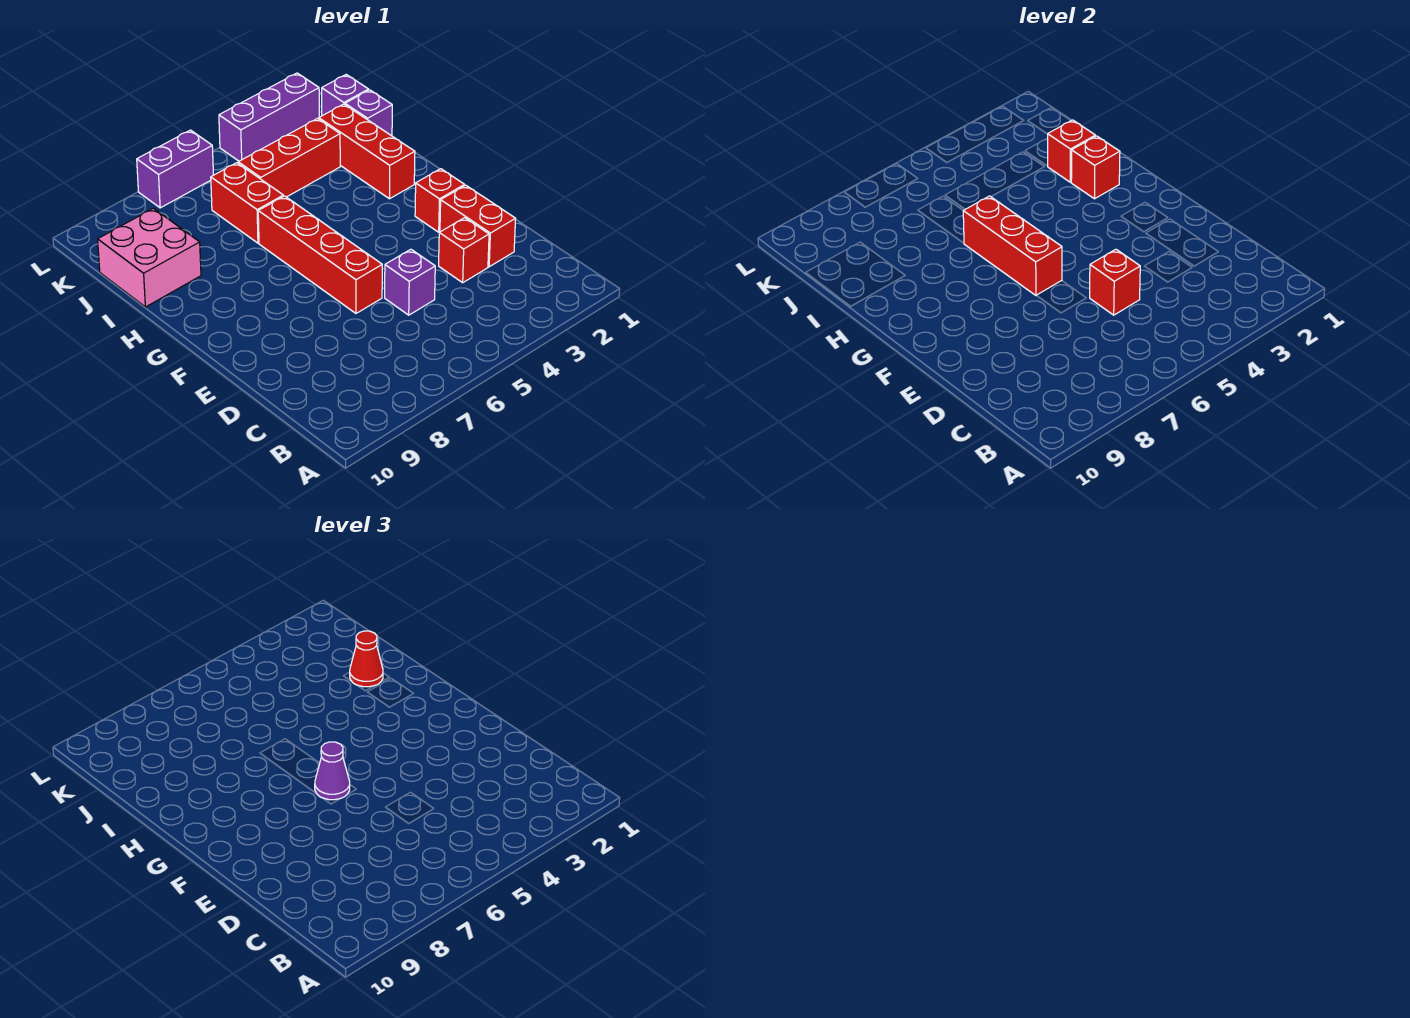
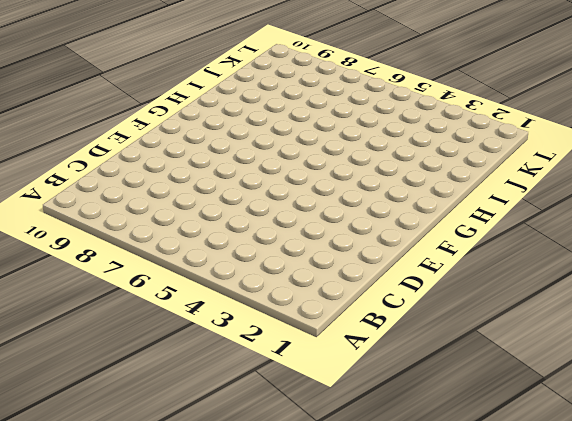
none -> red 1x2 brick [440,185,516,267]
none -> red 1x1 brick [439,218,489,283]
none -> purple 1x1 brick [385,249,435,315]

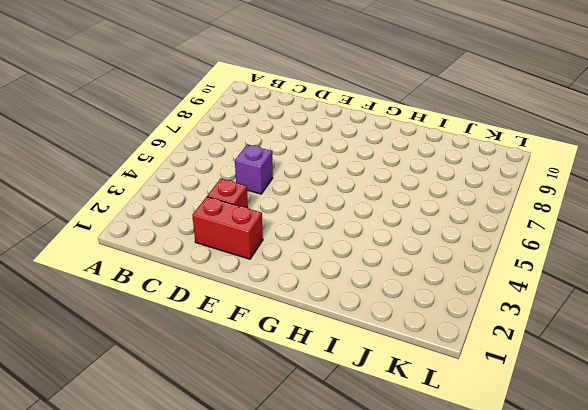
none -> red 1x4 brick [258,196,382,313]
none -> red 1x1 brick [415,169,465,232]
none -> red 1x3 brick [319,104,415,199]

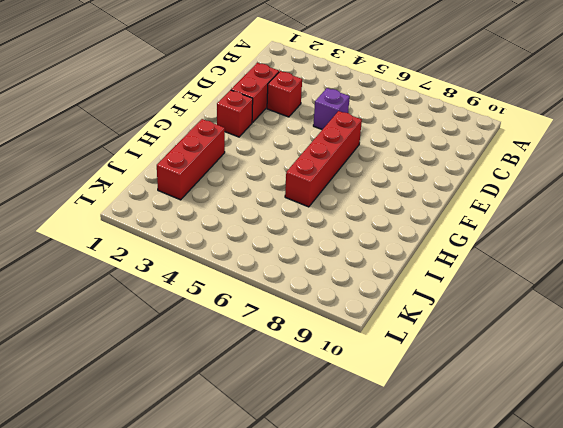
none -> red 1x2 brick [211,163,283,243]
none -> pink 2x2 brick [98,208,201,307]
none -> purple 1x1 brick [345,90,392,136]

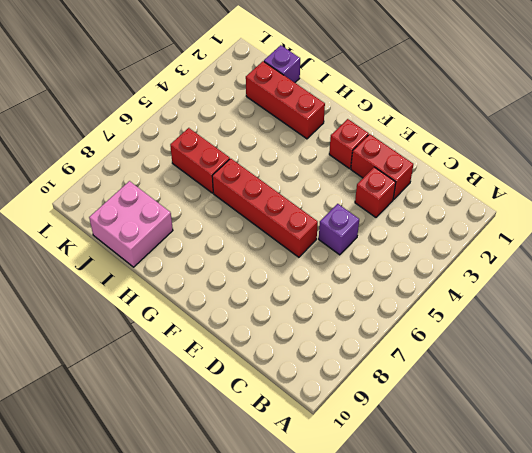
none -> red 1x3 brick [238,119,340,197]
none -> purple 1x1 brick [322,75,369,116]
none -> purple 1x3 brick [219,73,319,161]

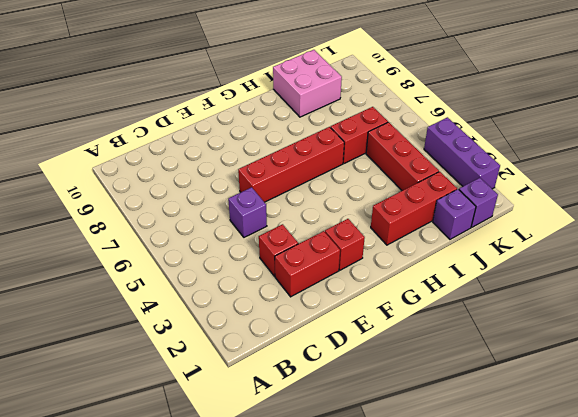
none -> purple 1x2 brick [137,130,213,208]
none -> red 1x1 brick [1090,249,1140,315]
none -> red 1x3 brick [963,196,1062,296]

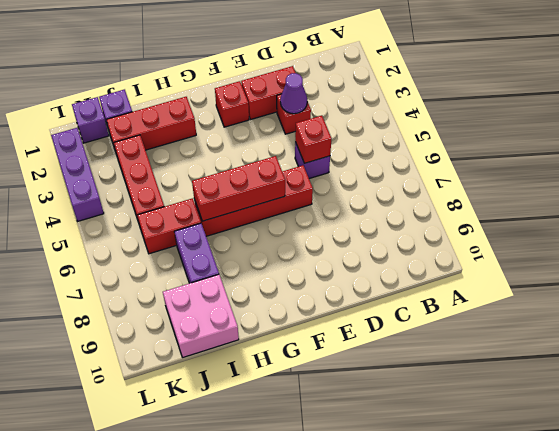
purple 1x1 cone [280,73,307,114] -> purple 1x1 cone moved to [315,742,350,800]
purple 1x2 brick [174,223,219,283] -> purple 1x2 brick moved to [137,130,213,208]
none -> red 1x1 brick [1071,136,1120,199]
none -> red 1x1 brick [1048,120,1095,182]
none -> red 1x1 cone [350,631,383,687]

